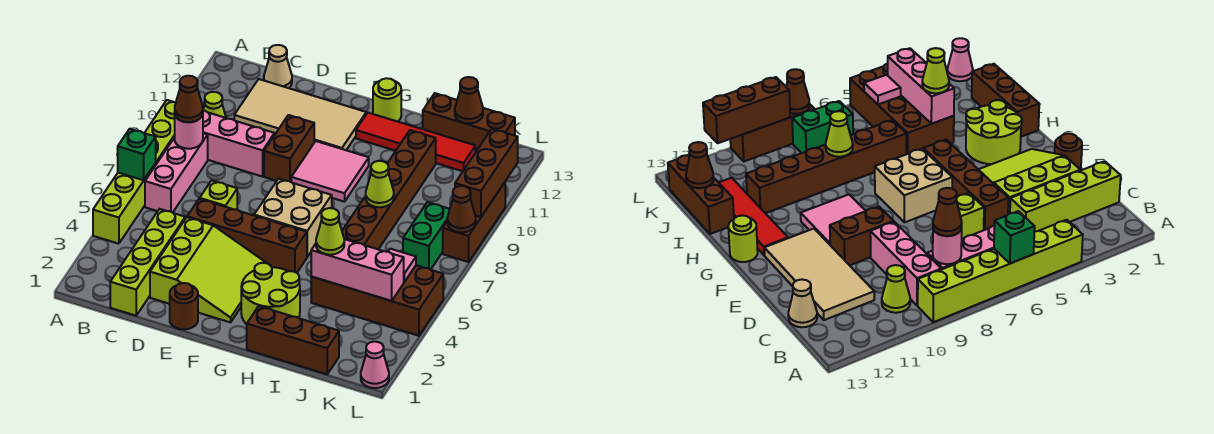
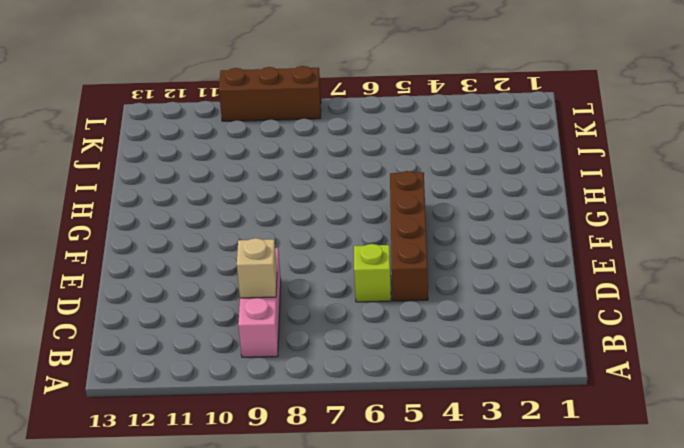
tan 1x1 brick [237,238,277,298] -> none
none -> lime 1x6 brick [93,100,176,244]
none -> pink 1x3 brick [145,133,208,213]
none -> lime 1x1 cone [203,92,226,118]
none -> lime 1x4 brick [110,209,185,316]

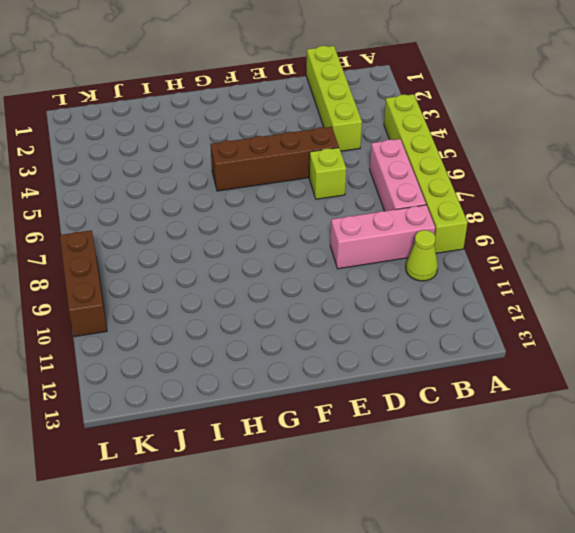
none -> tan 2x4 tile [234,79,366,150]
none -> tan 1x1 cone [264,45,292,88]
none -> lime 3x3 slope [150,217,266,322]
none -> brown 1x1 round brick [170,283,198,329]

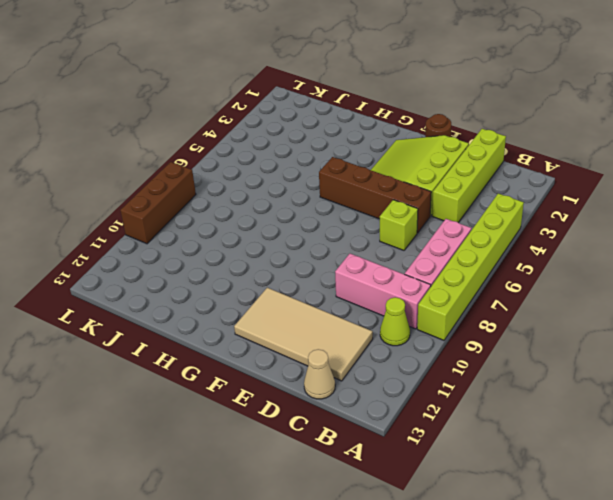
none -> brown 1x2 brick [264,115,314,182]
none -> tan 2x2 brick [254,179,332,257]
none -> pink 2x2 tile [291,141,369,202]
none -> lime 2x2 round brick [241,263,300,324]

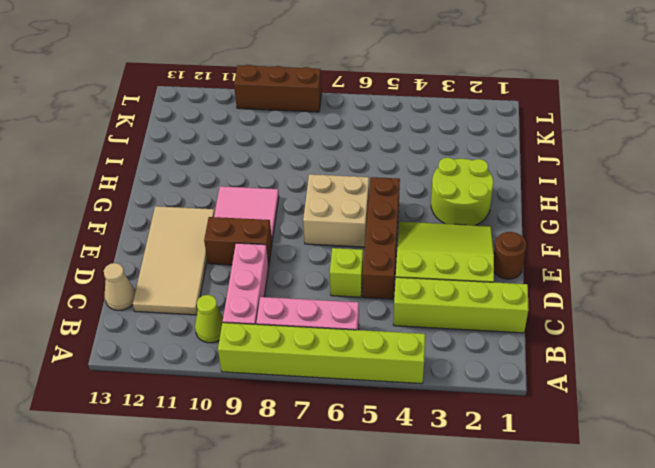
none -> red 1x4 tile [356,113,475,171]
none -> lime 1x1 round brick [373,78,401,122]
none -> brown 1x3 brick [247,306,339,374]
none -> brown 2x4 brick [311,265,443,336]

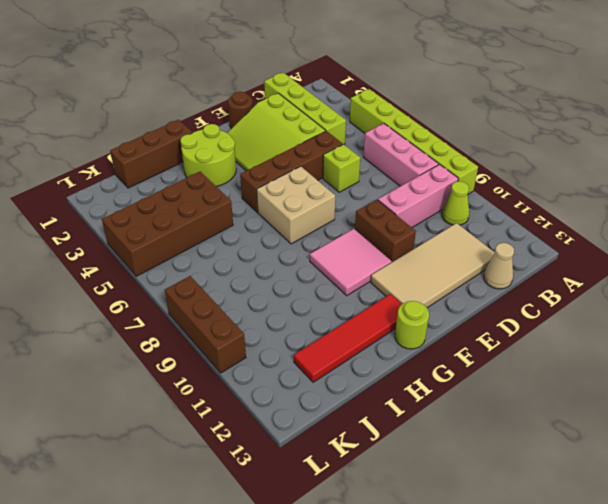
none -> brown 1x6 brick [342,130,436,249]
none -> brown 1x3 brick [423,93,515,152]
none -> green 1x2 brick [403,202,450,270]
none -> pink 1x1 cone [361,342,389,388]

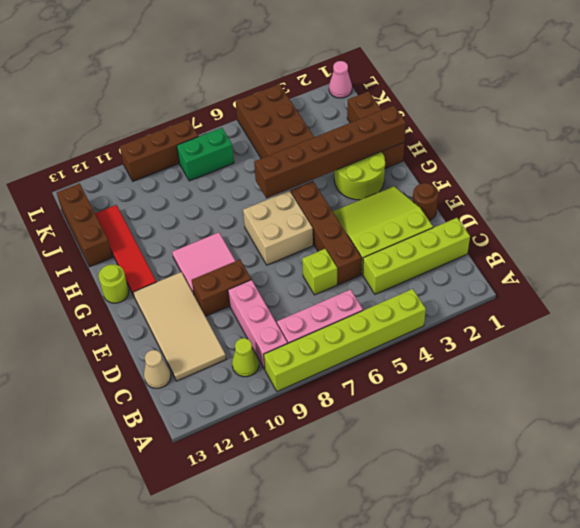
brown 1x6 brick [254,106,406,199] -> brown 1x6 brick moved to [342,130,436,249]
none -> green 1x1 brick [118,129,156,180]
none -> pink 1x1 round brick [175,115,203,149]
none -> pink 1x3 brick [311,239,404,301]
none -> lime 1x1 cone [366,161,394,207]

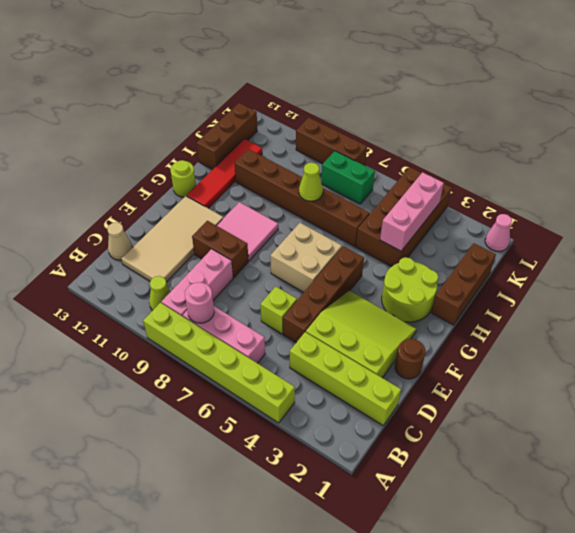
none -> green 1x1 brick [118,129,156,180]
none -> brown 1x1 cone [455,77,483,123]
none -> pink 1x1 tile [388,249,416,282]
none -> brown 1x1 cone [447,186,476,232]

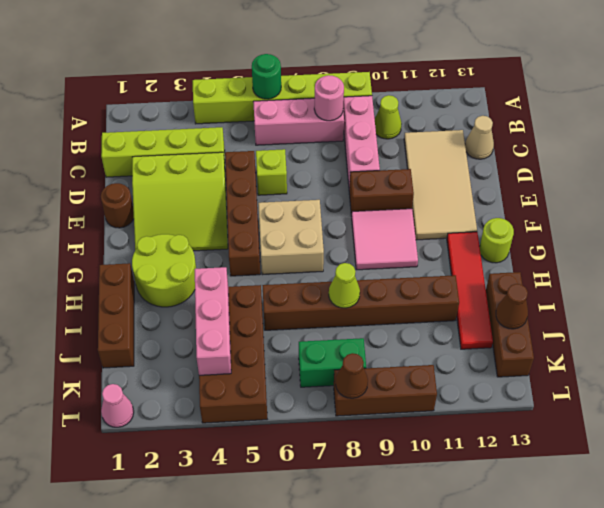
green 1x1 round brick [252,54,281,99] -> green 1x1 brick [118,129,156,180]
none -> pink 1x1 tile [388,249,416,282]
none -> brown 1x3 brick [455,129,518,217]
none -> brown 1x1 cone [175,76,203,122]
none -> lime 1x1 cone [316,208,344,255]

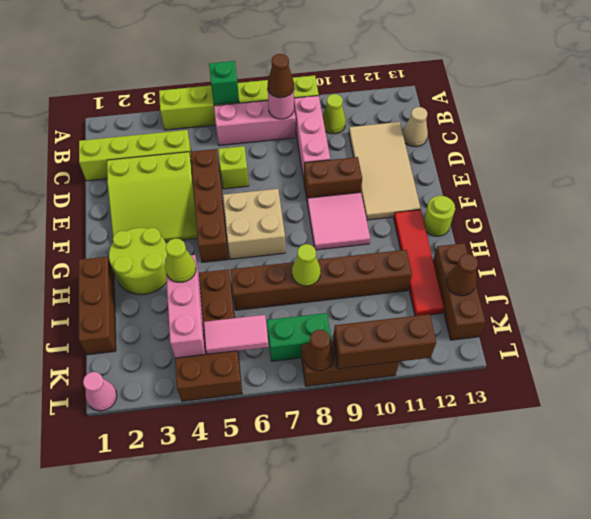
pink 1x2 tile [204,315,269,354] -> pink 1x1 tile [388,249,416,282]
none -> brown 1x1 round brick [170,283,198,329]

